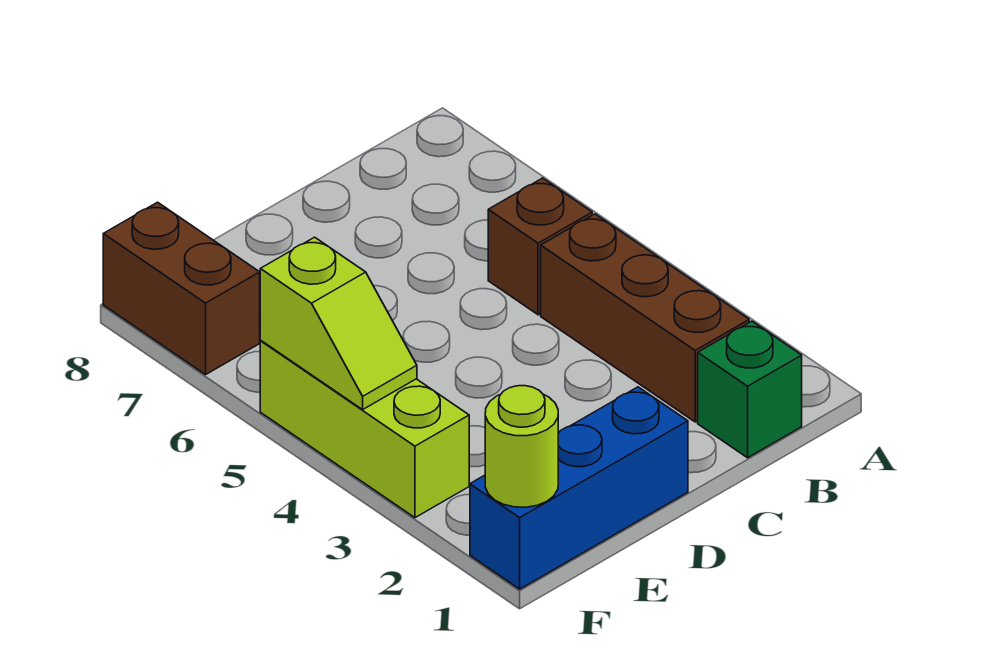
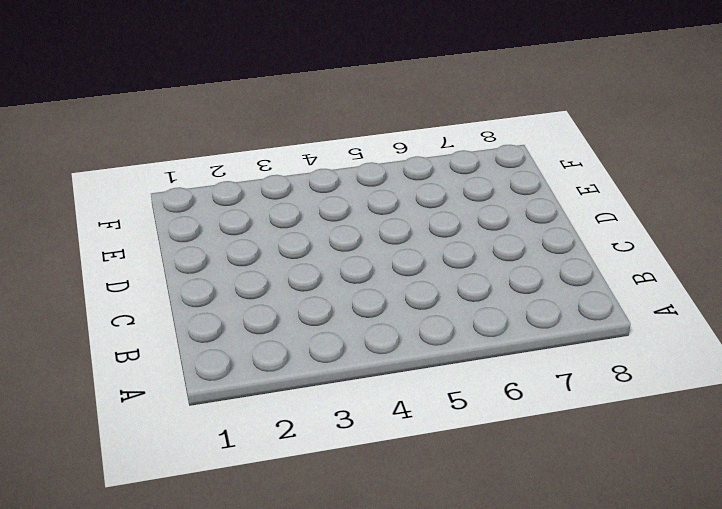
none -> green 1x1 brick [698,321,802,458]
none -> brown 1x3 brick [541,214,749,422]

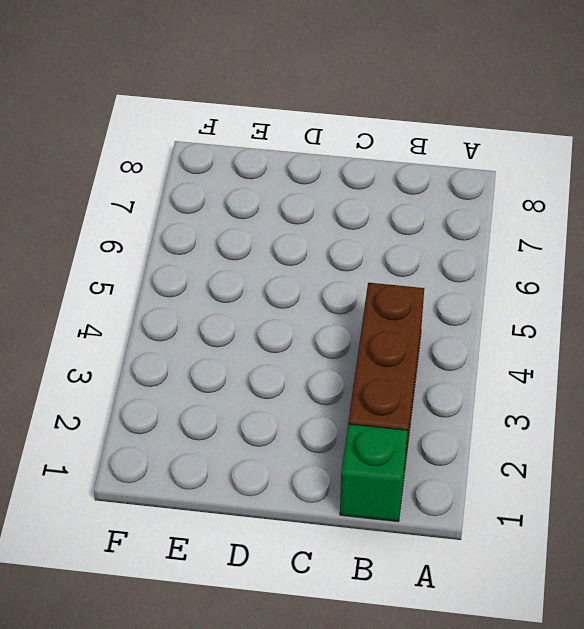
none -> brown 1x1 brick [488,178,592,315]
none -> blue 1x3 brick [470,387,688,589]

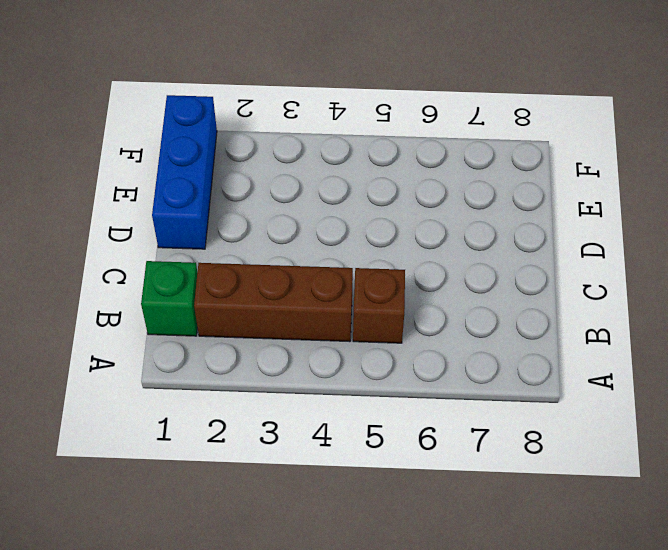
none -> lime 1x3 brick [260,341,469,518]
none -> brown 1x2 brick [103,202,260,375]

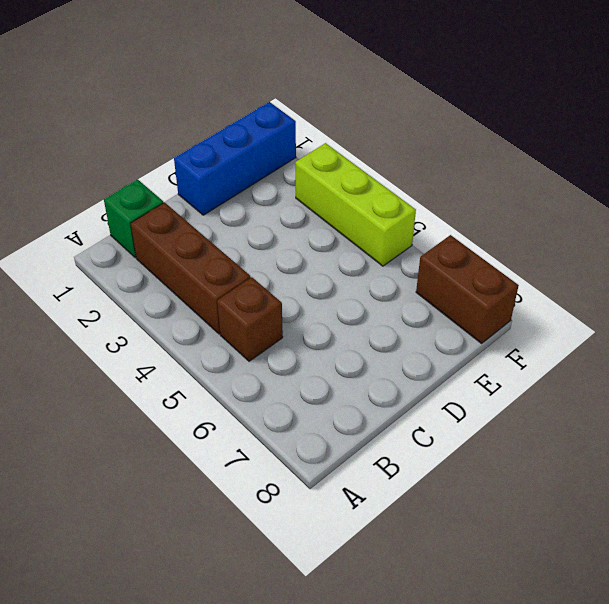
none -> lime 1x1 round brick [485,386,558,507]
none -> lime 1x2 slope [260,237,417,410]

